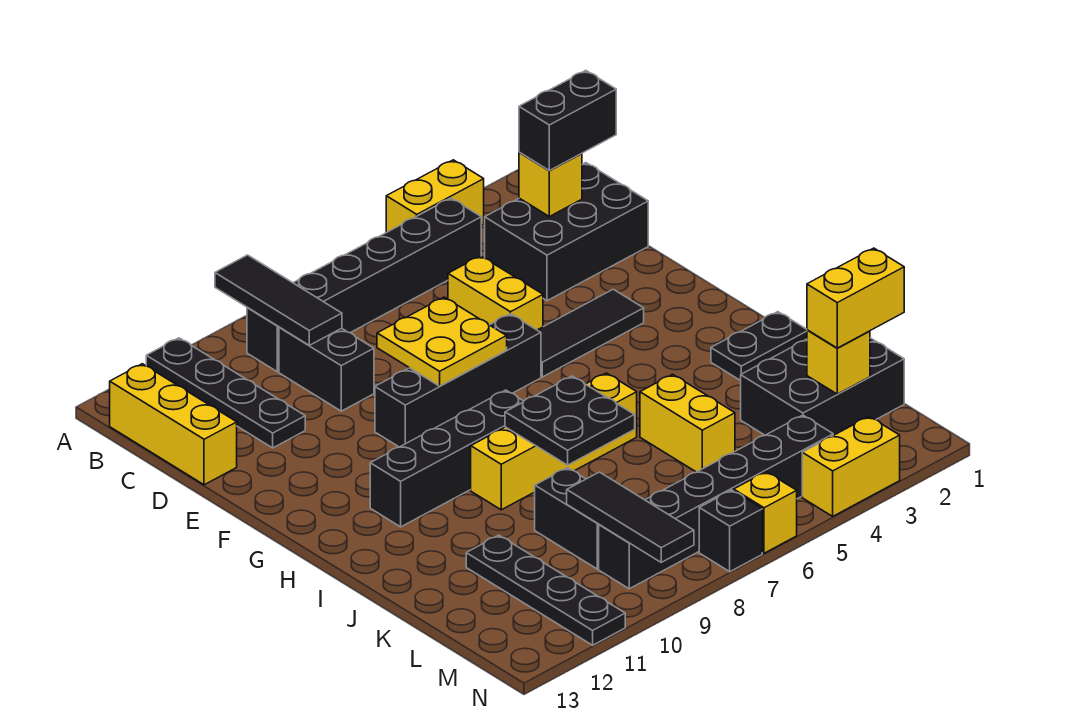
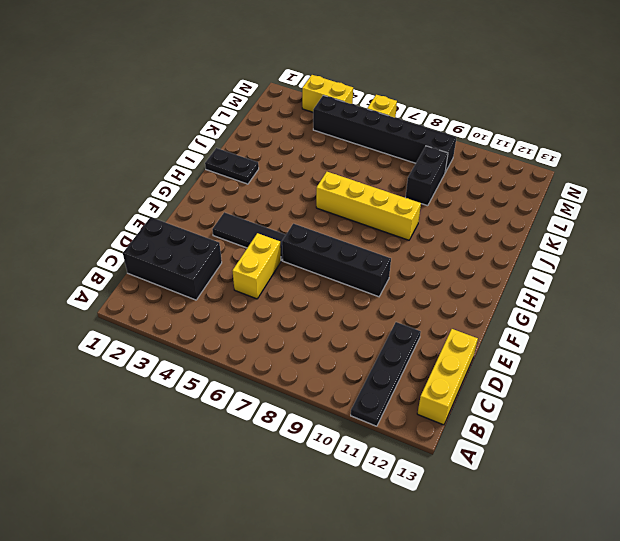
none -> yellow 1x2 brick [386,160,484,232]
none -> black 1x6 brick [247,198,481,372]
none -> black 1x2 brick [279,327,374,411]

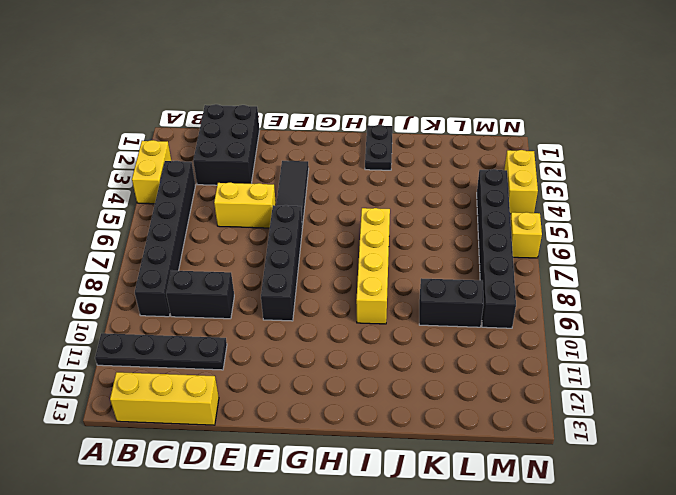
none -> black 1x4 brick [370,390,524,527]
none -> yellow 1x2 brick [640,374,735,472]
none -> black 2x3 brick [741,338,904,435]

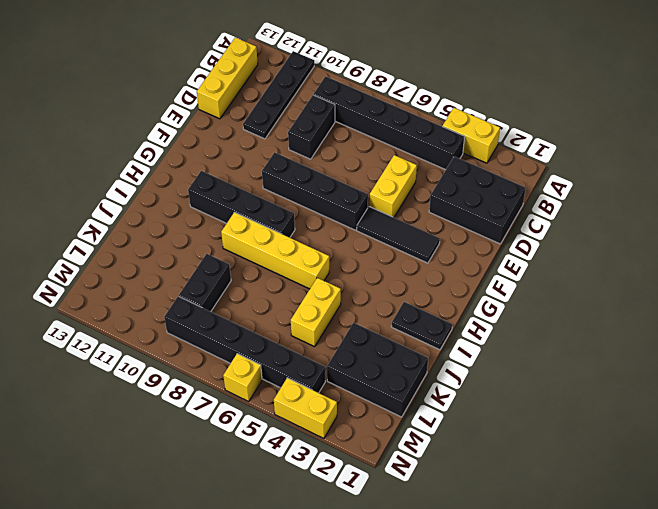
none -> black 1x4 plate [466,535,625,645]
none -> black 1x1 brick [699,490,762,572]
none -> black 1x3 tile [215,255,342,345]

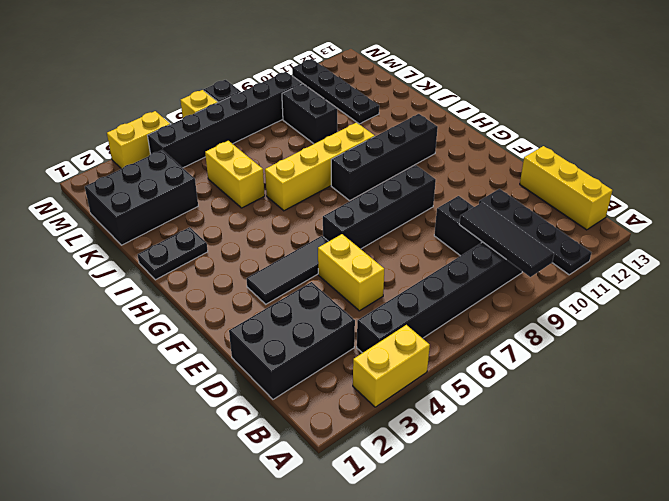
none -> yellow 1x1 brick [519,152,582,216]
none -> yellow 2x2 plate [377,297,507,386]
none -> black 2x2 plate [505,376,635,465]

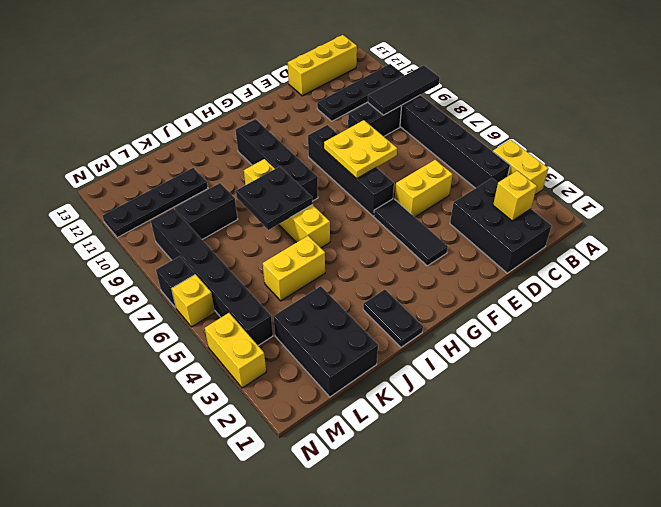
none -> yellow 1x1 brick [807,330,870,394]
none -> black 1x3 tile [567,472,694,562]
none -> black 1x2 brick [519,71,616,170]

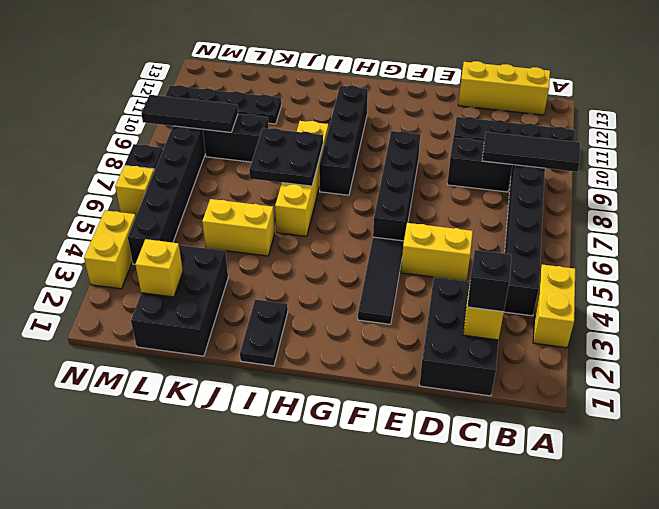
black 1x1 brick [467,250,511,312] -> black 1x2 brick [519,71,616,170]
none -> yellow 2x2 plate [377,297,507,386]
none -> yellow 1x2 brick [807,248,904,348]

